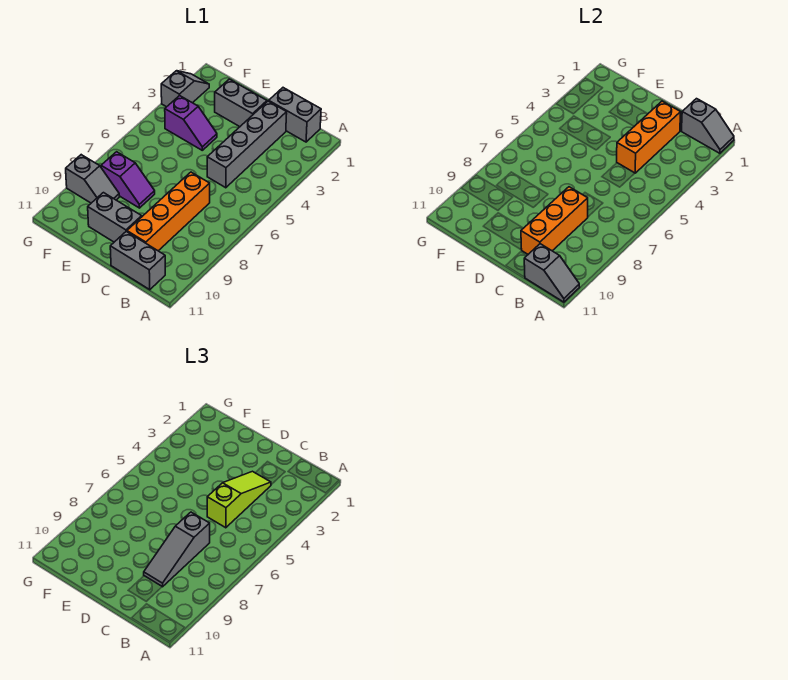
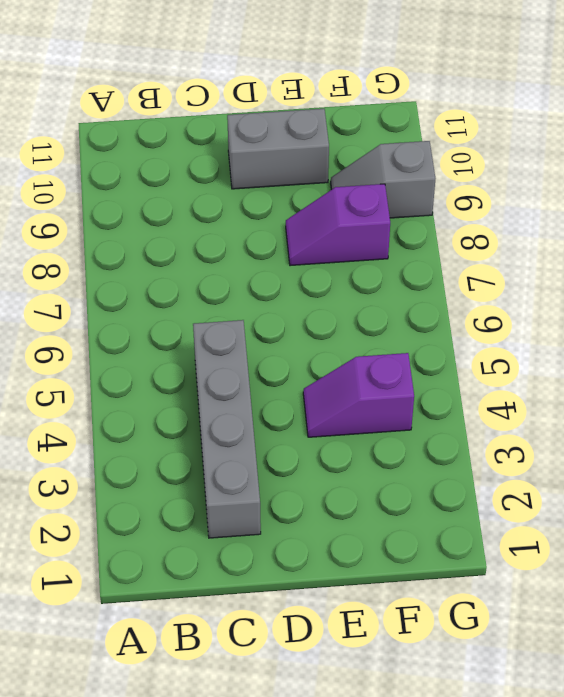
none -> grey 1x2 brick [269,88,321,142]
none -> grey 1x2 brick [110,232,165,290]
none -> orange 1x4 brick [127,172,210,251]

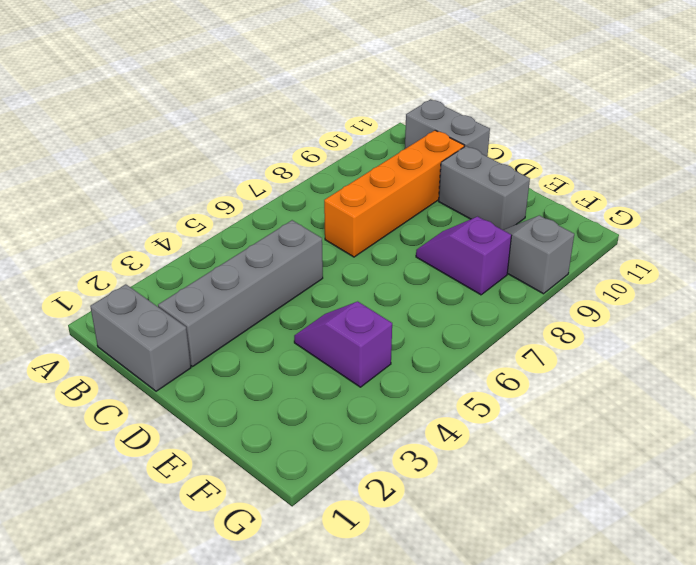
none -> grey 1x2 brick [215,79,267,127]
none -> grey 1x2 slope [161,71,209,107]
none -> grey 1x2 slope [681,99,734,153]

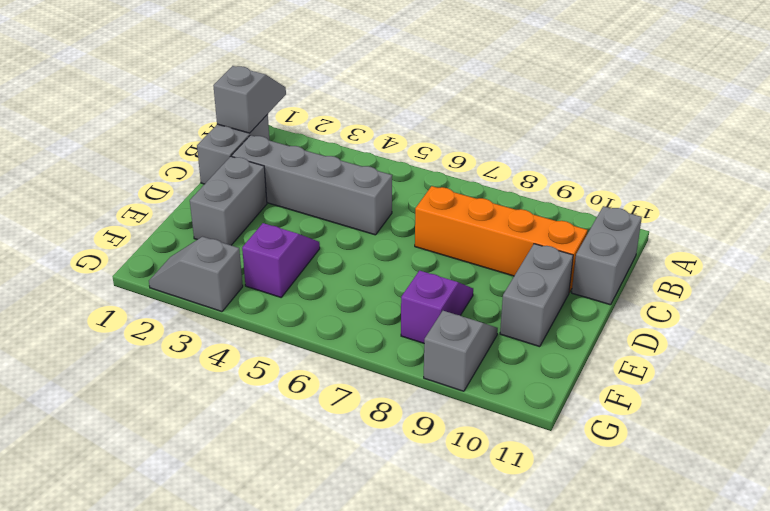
none -> grey 1x2 slope [524,244,580,302]
none -> orange 1x3 brick [617,101,681,173]
none -> orange 1x3 brick [521,187,588,254]

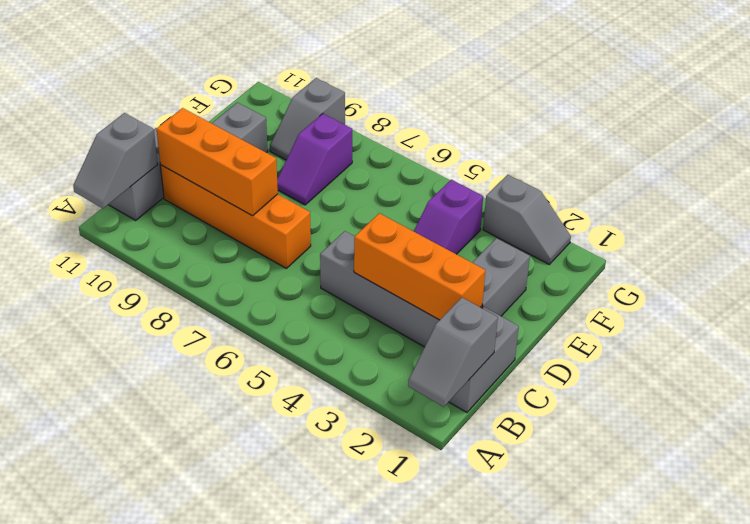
none -> lime 1x3 slope [207,471,271,528]
none -> grey 1x3 slope [144,512,210,587]

